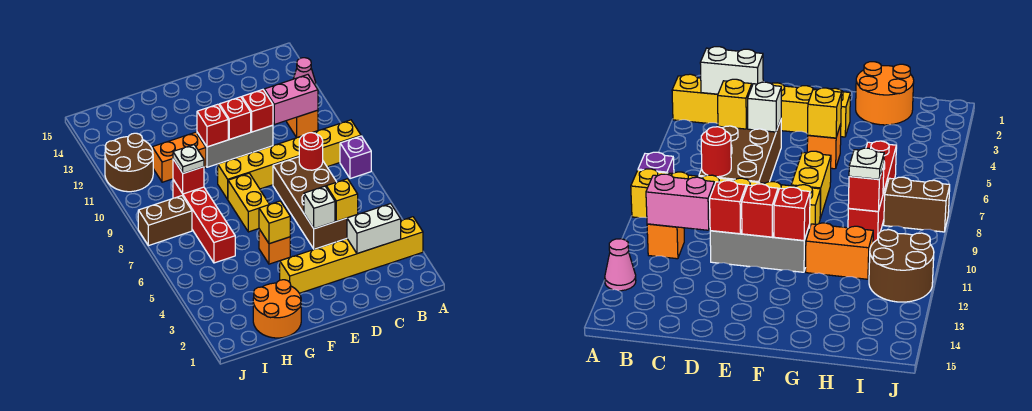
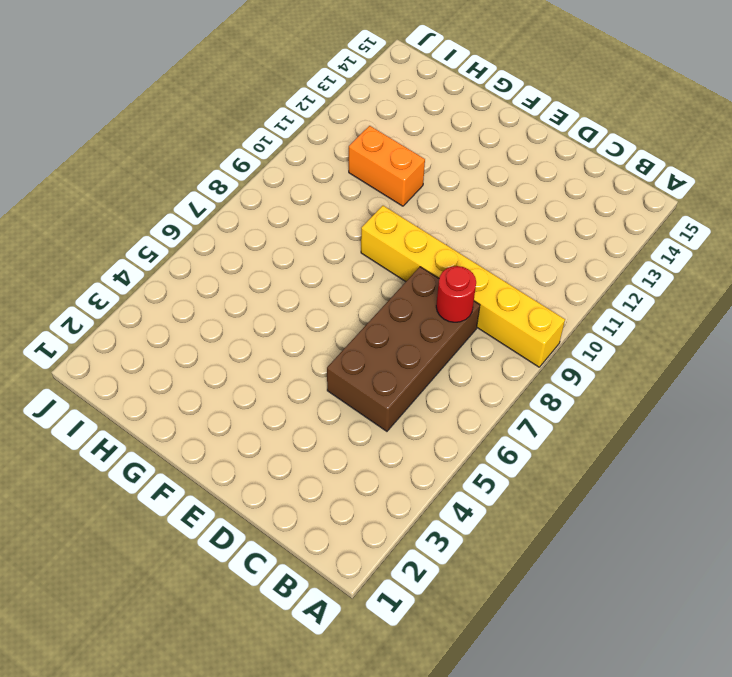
none -> yellow 1x6 brick [280,217,423,293]
none -> purple 1x1 brick [340,136,371,179]
none -> pink 1x1 cone [294,58,316,85]

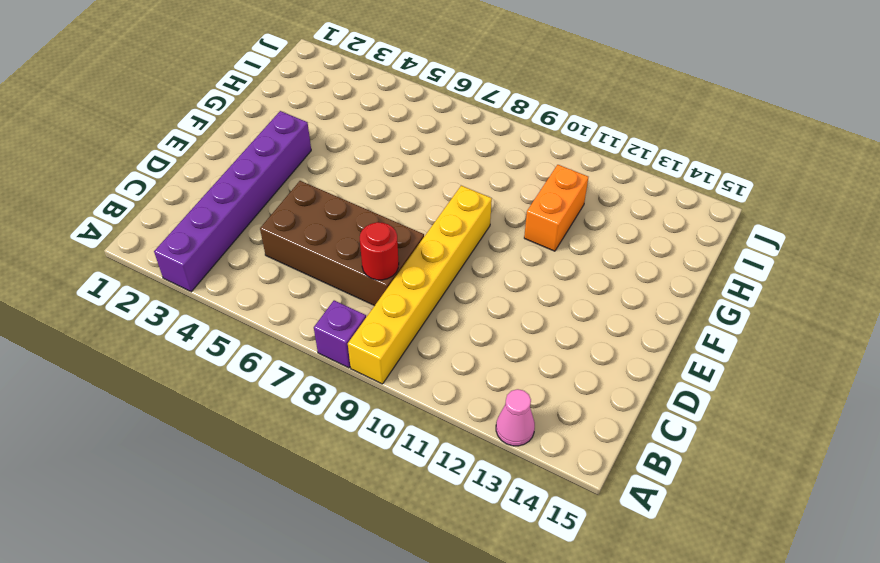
purple 1x6 brick [154,111,311,292] -> yellow 1x6 brick [280,217,423,293]
none -> orange 1x1 brick [287,110,318,137]
none -> grey 1x3 brick [197,125,273,167]
none -> orange 1x1 brick [259,229,290,264]

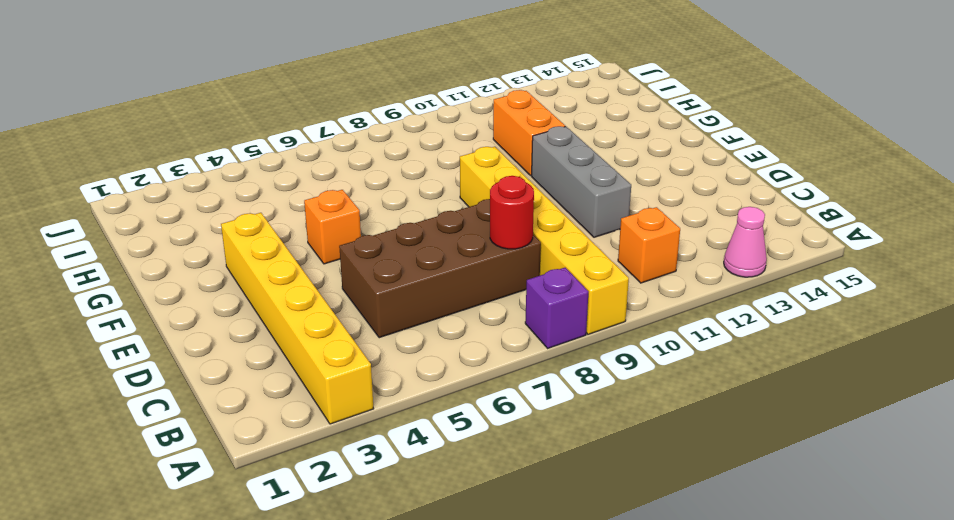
none -> yellow 1x2 brick [228,173,270,232]
none -> orange 2x2 round brick [253,280,301,338]
none -> red 1x4 brick [173,180,235,263]

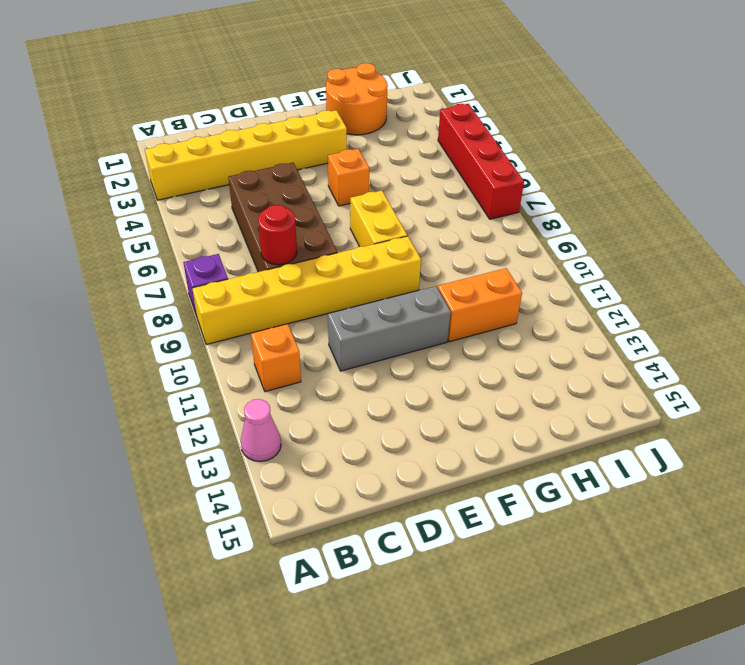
red 1x4 brick [438,104,524,219] -> red 1x4 brick moved to [173,180,235,263]
none -> brown 1x2 brick [138,196,192,246]
none -> brown 2x2 round brick [105,133,153,192]
none -> white 1x2 brick [347,204,401,254]

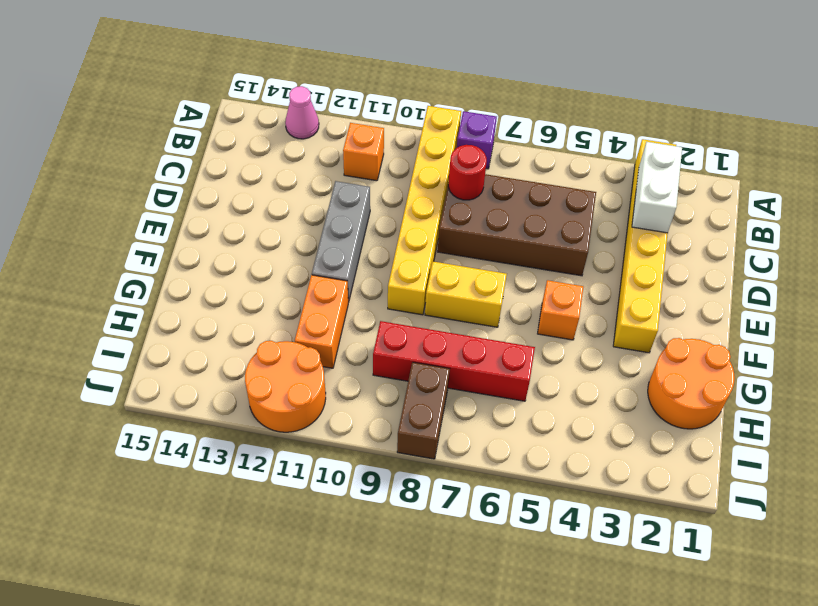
orange 2x2 round brick [245,341,326,432] -> brown 2x2 round brick [105,133,153,192]
none -> pink 1x2 brick [264,75,318,124]
none -> yellow 1x1 brick [326,179,358,221]
none -> white 1x1 brick [304,186,335,229]

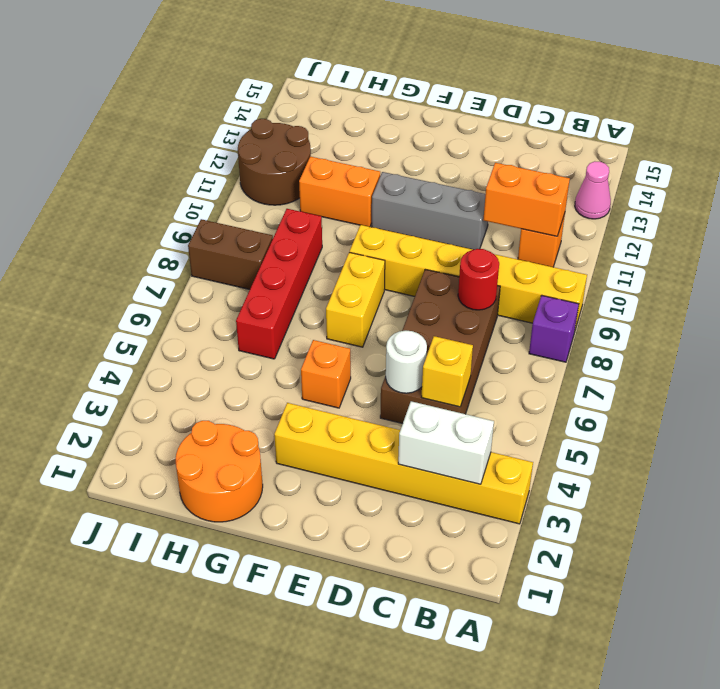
orange 1x2 brick [483,163,570,236] -> pink 1x2 brick [264,75,318,124]
white 1x1 round brick [386,331,427,393] -> white 1x1 brick [304,186,335,229]
none -> red 1x1 brick [242,90,273,132]
none -> red 1x1 brick [220,97,251,139]
none -> yellow 1x1 brick [259,201,290,244]

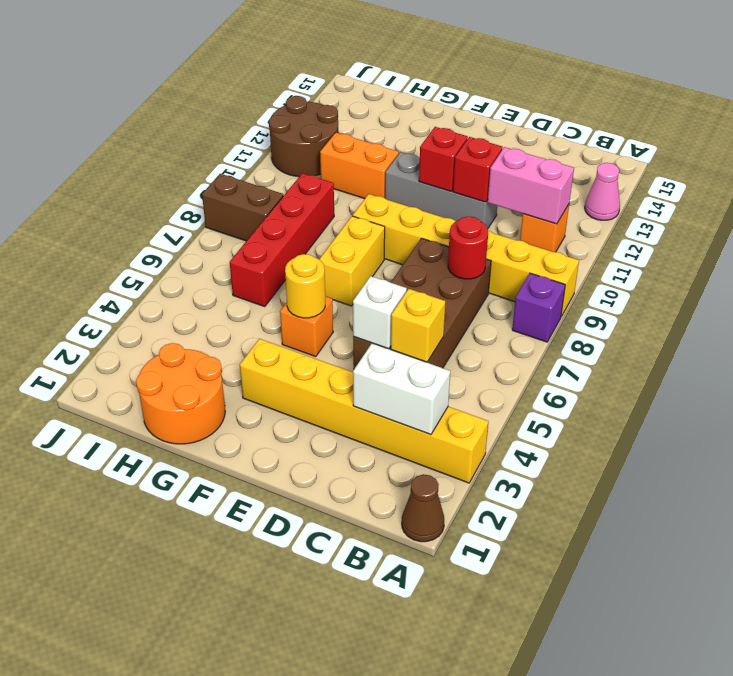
brown 1x1 cone [402,474,444,542] -> none
yellow 1x1 round brick [285,254,325,318] -> yellow 1x1 brick [259,201,290,244]
none -> red 1x1 brick [197,104,228,147]
none -> red 1x1 brick [173,159,204,194]
none -> white 1x1 plate [173,145,204,173]

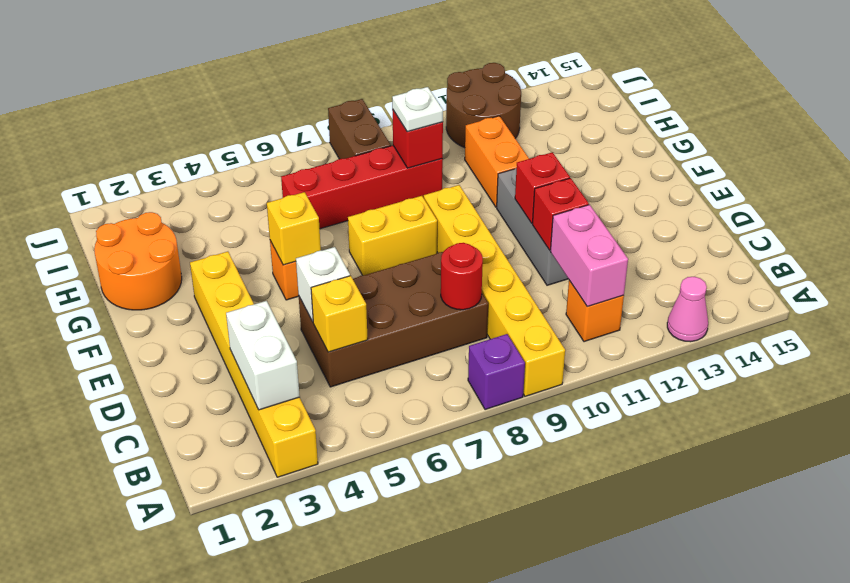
none -> red 1x1 brick [197,104,228,147]

